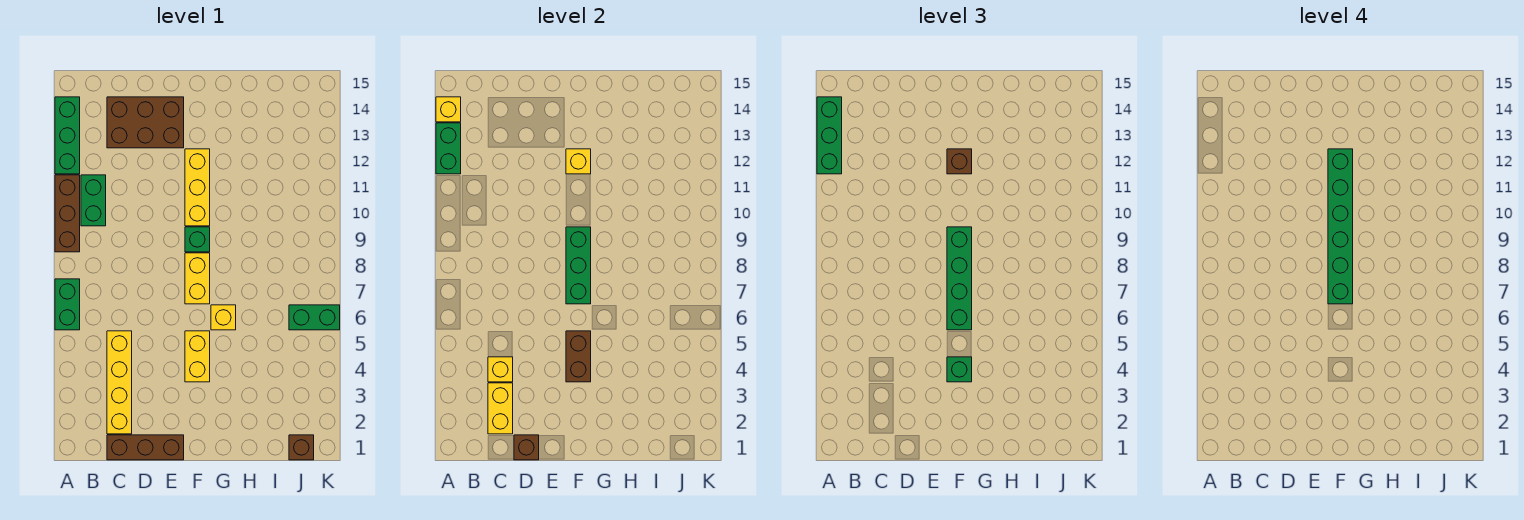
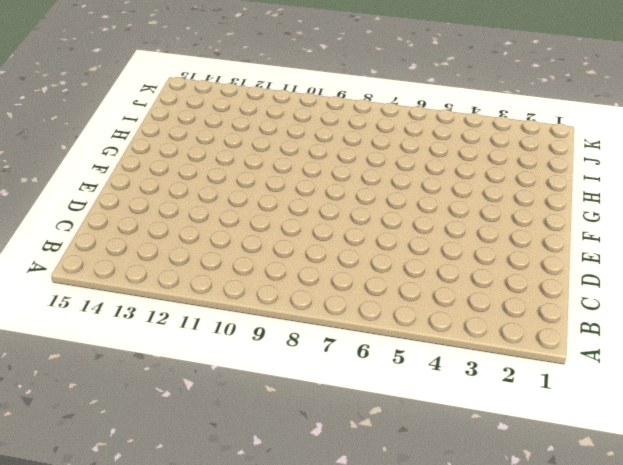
none -> green 1x2 brick [55,279,80,330]
none -> brown 1x3 brick [55,175,80,252]
none -> green 1x3 brick [55,97,80,174]

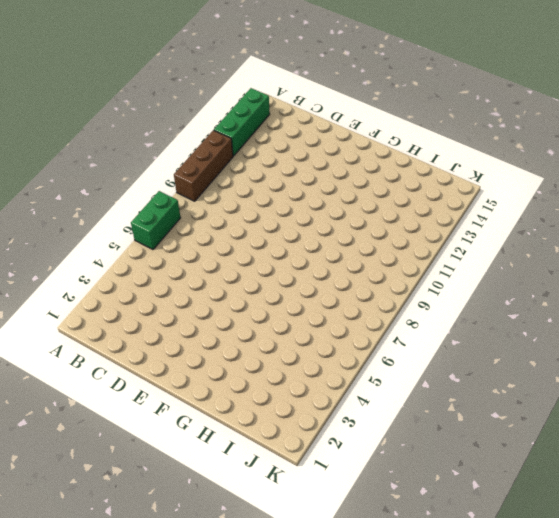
none -> green 1x2 brick [81,175,106,226]
none -> brown 1x3 brick [107,435,184,460]
none -> yellow 1x4 brick [107,331,132,434]

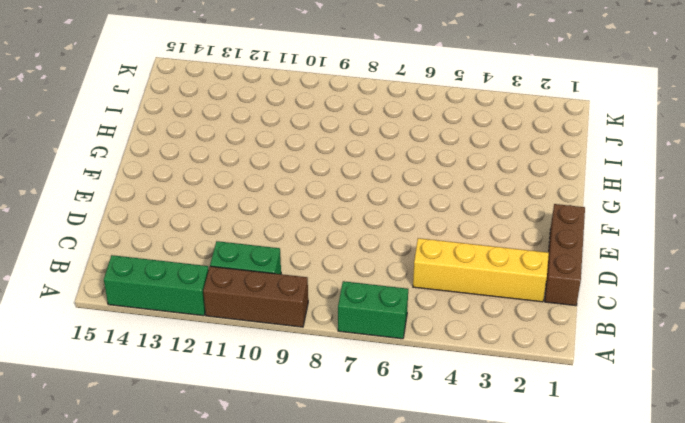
none -> brown 2x3 brick [107,97,184,148]
none -> yellow 1x2 brick [185,331,210,382]
none -> yellow 1x2 brick [185,253,210,304]

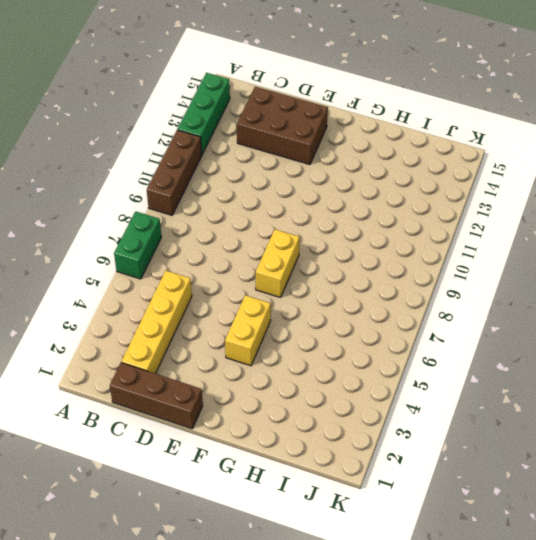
none -> green 1x2 brick [81,175,106,226]
none -> green 1x1 brick [185,227,210,252]
none -> yellow 1x3 brick [185,149,210,226]

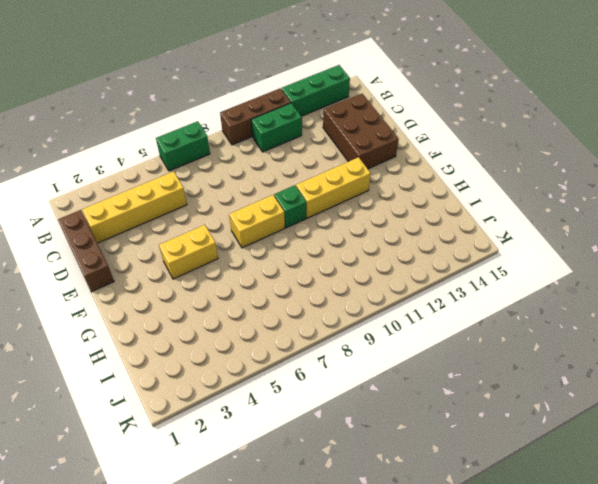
none -> yellow 1x1 brick [211,305,236,330]
none -> brown 1x1 brick [289,435,314,460]
none -> green 1x2 brick [289,305,340,330]

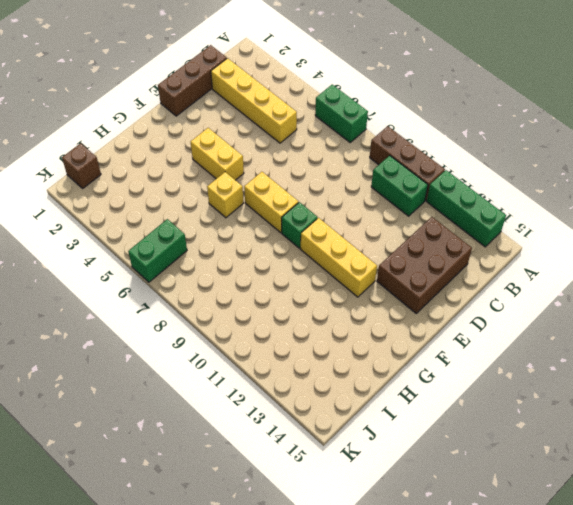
none -> green 1x2 brick [436,123,461,174]
none -> yellow 1x1 brick [436,97,461,122]
none -> yellow 1x2 brick [488,383,513,434]

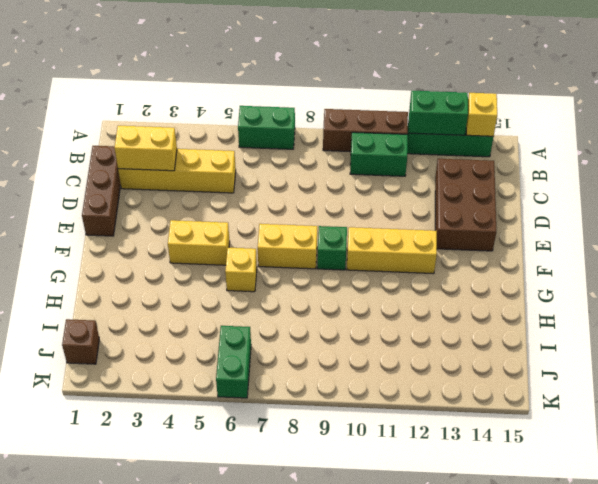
none -> yellow 1x1 brick [488,357,513,382]
none -> brown 1x1 brick [514,435,539,460]
none -> brown 1x2 brick [566,331,591,382]

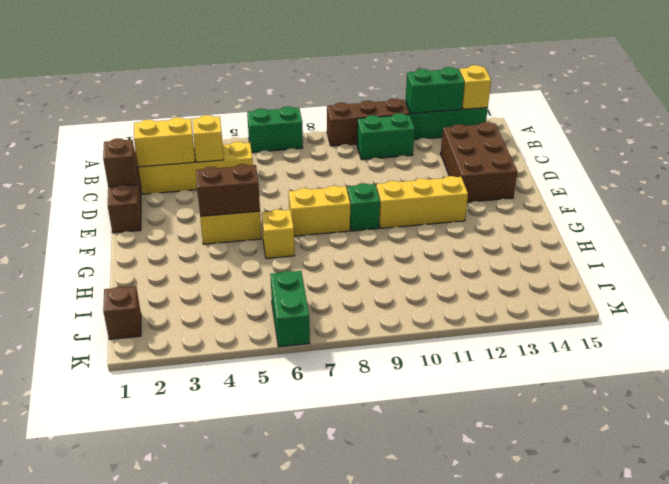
none -> green 1x3 brick [566,227,591,304]
none -> yellow 1x1 brick [566,149,591,174]
none -> green 1x3 brick [817,97,842,174]

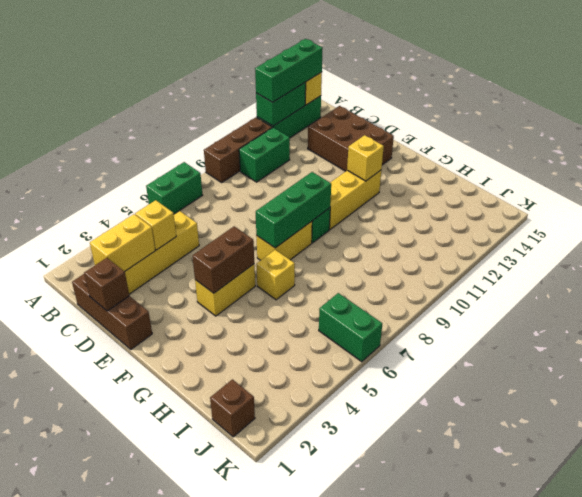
none -> green 1x1 brick [947,357,972,382]
none -> green 1x4 brick [947,227,972,330]
none -> brown 1x1 brick [947,149,972,174]

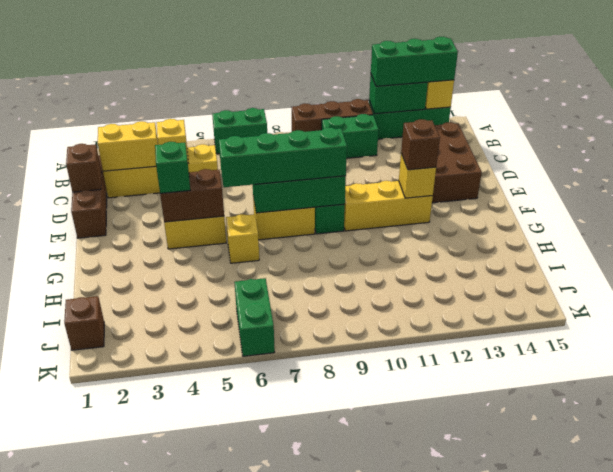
none -> green 1x6 brick [1328,149,1353,304]

